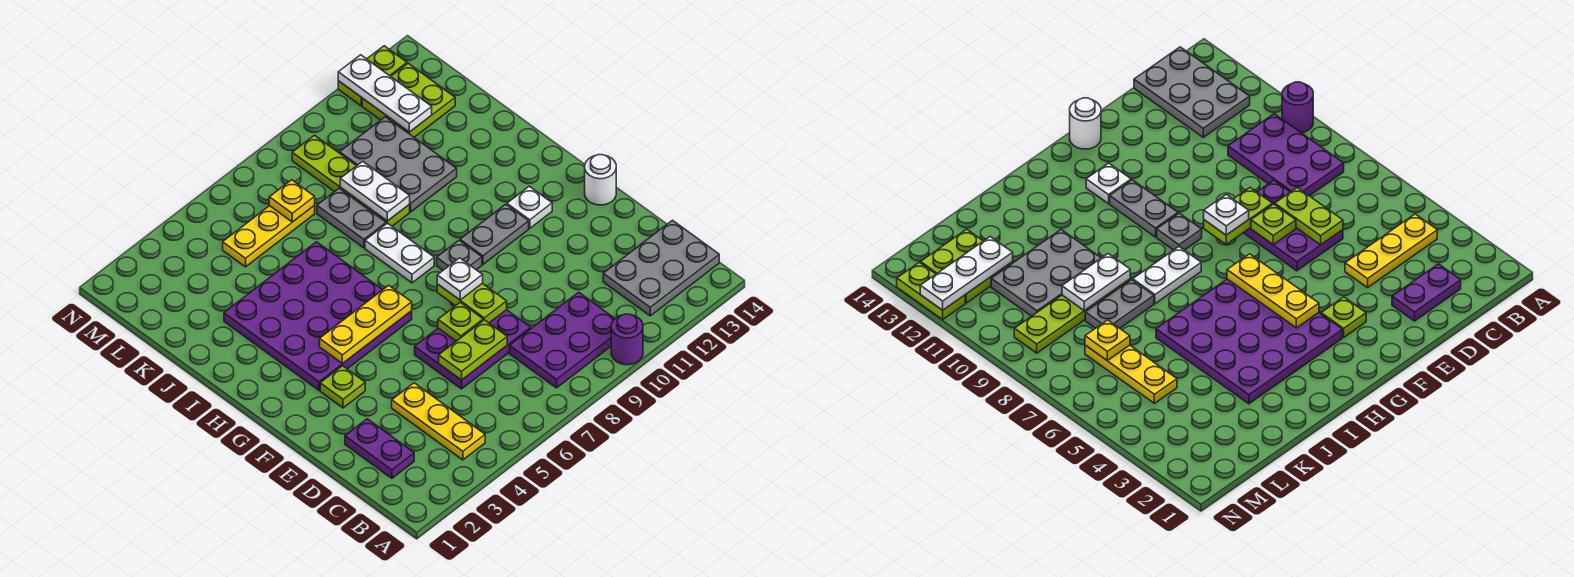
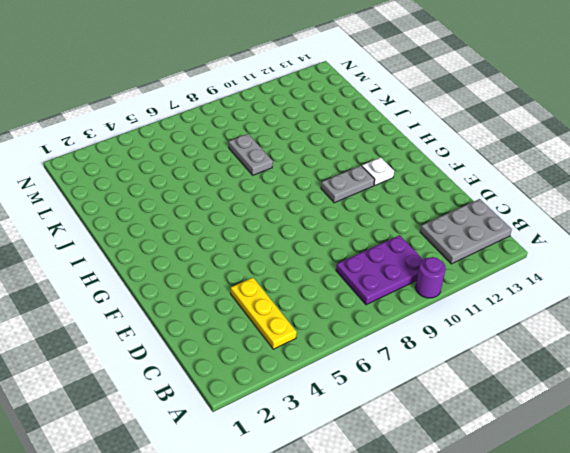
none -> purple 1x2 plate [345,419,414,478]
none -> purple 2x3 plate [415,310,531,389]
none -> lime 1x1 plate [320,366,365,408]

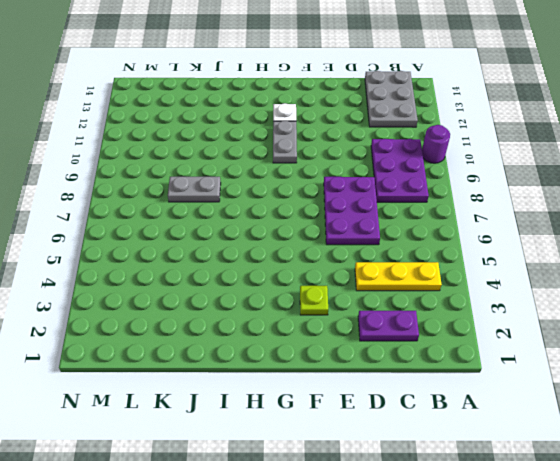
none -> white 1x1 round brick [585,155,616,205]
none -> purple 4x4 plate [224,242,412,390]
none -> grey 1x1 plate [437,241,482,270]

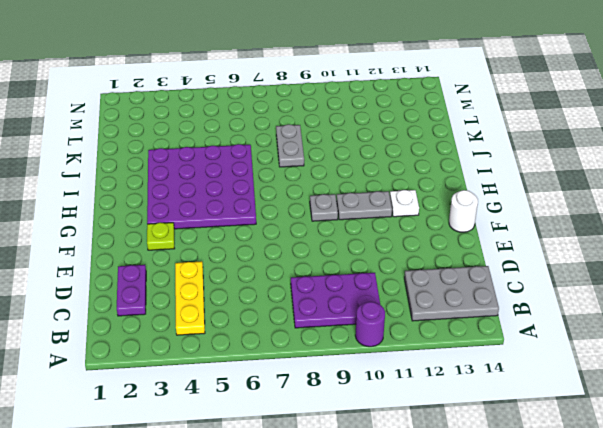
none -> purple 2x3 plate [415,310,531,389]
none -> white 1x2 plate [365,223,434,283]
none -> lime 1x4 plate [292,135,410,226]

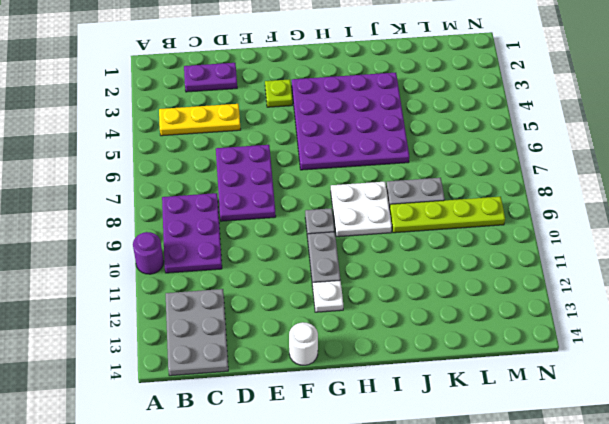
white 2x2 plate [331,182,392,237] -> white 1x2 plate [365,223,434,283]
none -> grey 2x3 plate [340,117,457,212]
none -> yellow 1x3 plate [223,206,315,267]
none -> lime 2x2 plate [362,63,455,137]

